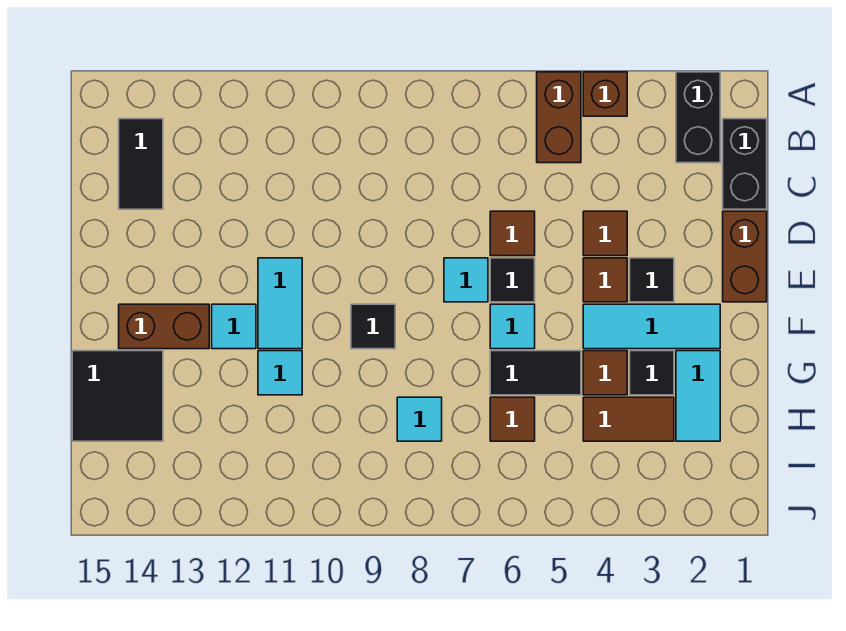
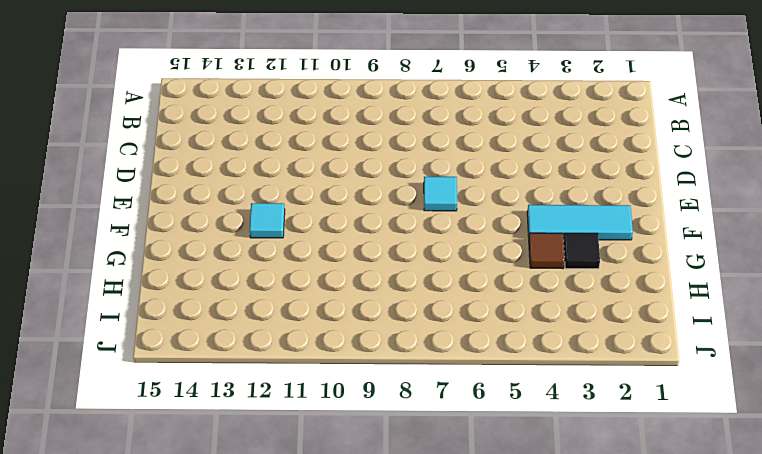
none -> black 1x2 brick [676,72,720,163]
none -> brown 1x1 brick [583,72,627,116]
none -> brown 1x2 brick [537,72,581,163]

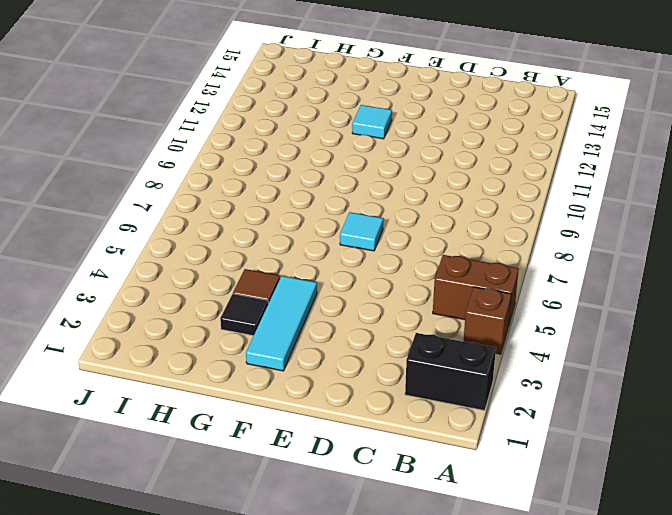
none -> black 1x2 brick [723,119,767,209]
none -> black 1x2 tile [119,119,163,209]
none -> brown 1x2 brick [723,211,767,302]

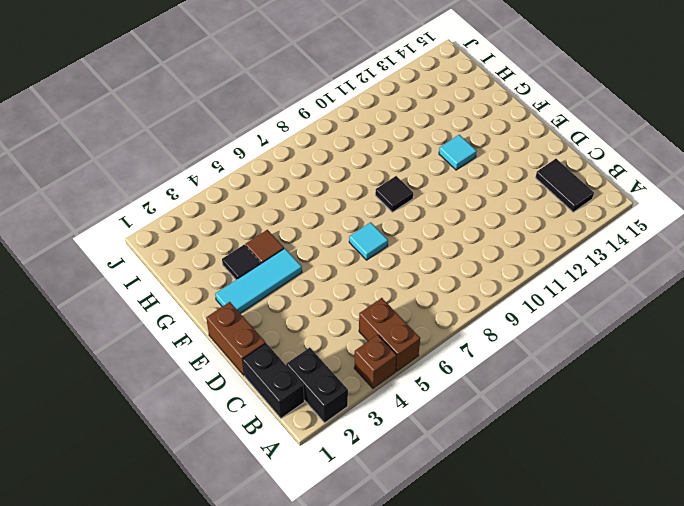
none -> brown 1x1 tile [583,211,627,256]
none -> brown 1x1 tile [490,211,535,256]
none -> black 1x1 tile [630,258,674,302]

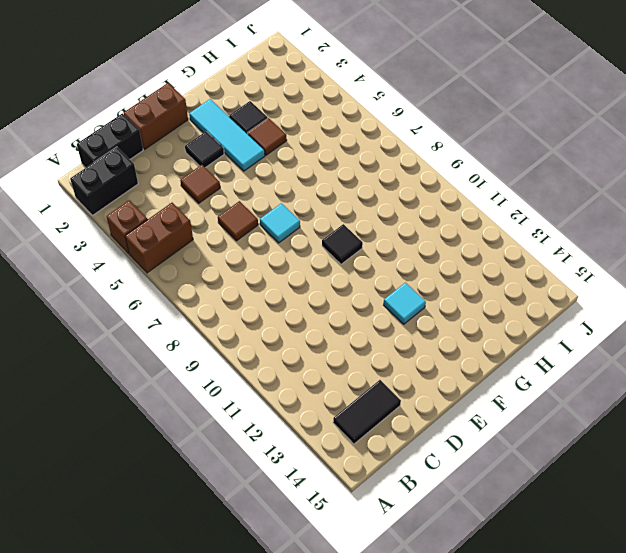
none -> brown 1x1 tile [583,258,627,302]
none -> black 1x1 tile [490,258,535,302]
none -> cyan 1x2 tile [258,258,302,349]

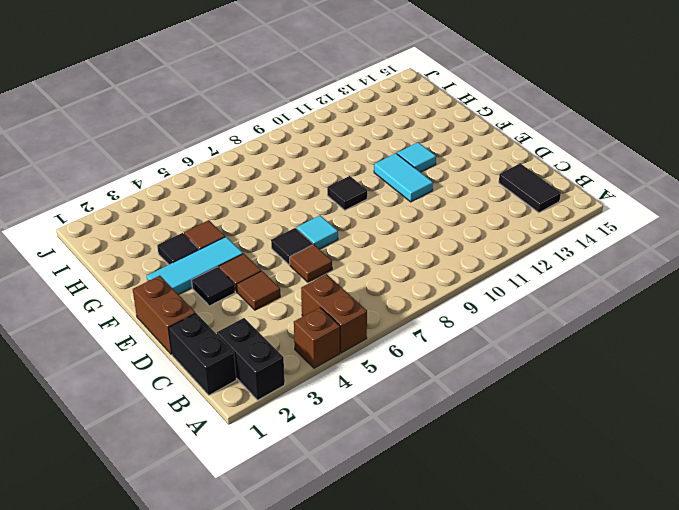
none -> cyan 1x1 tile [490,304,535,349]
none -> brown 1x2 brick [119,304,209,349]
none -> cyan 1x2 tile [676,351,720,441]

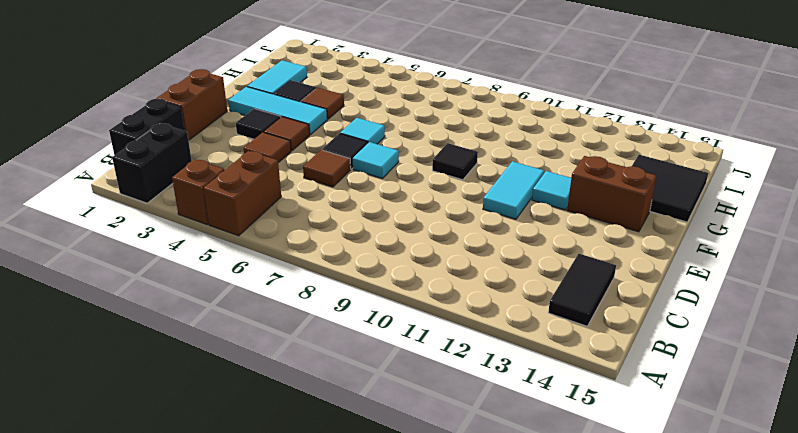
none -> black 1x2 tile [490,351,581,395]
none -> cyan 1x1 tile [258,351,302,395]
none -> brown 1x2 tile [583,397,674,441]

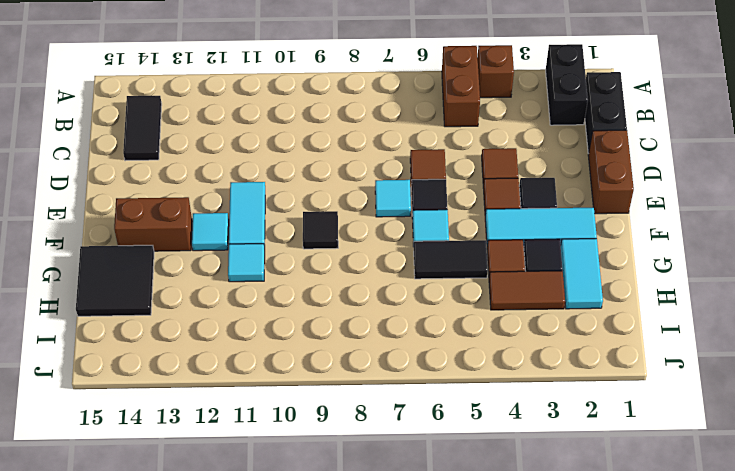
none -> brown 1x1 tile [490,397,535,441]
none -> cyan 1x1 tile [397,397,442,441]

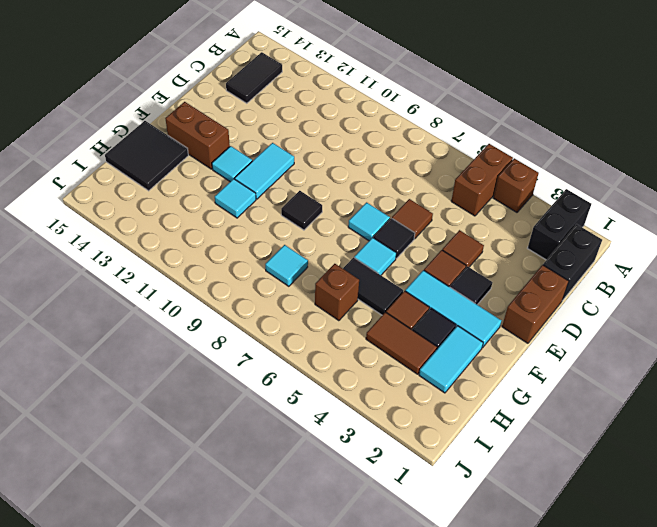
brown 1x1 brick [315,264,359,321] -> brown 1x1 tile [490,397,535,441]

